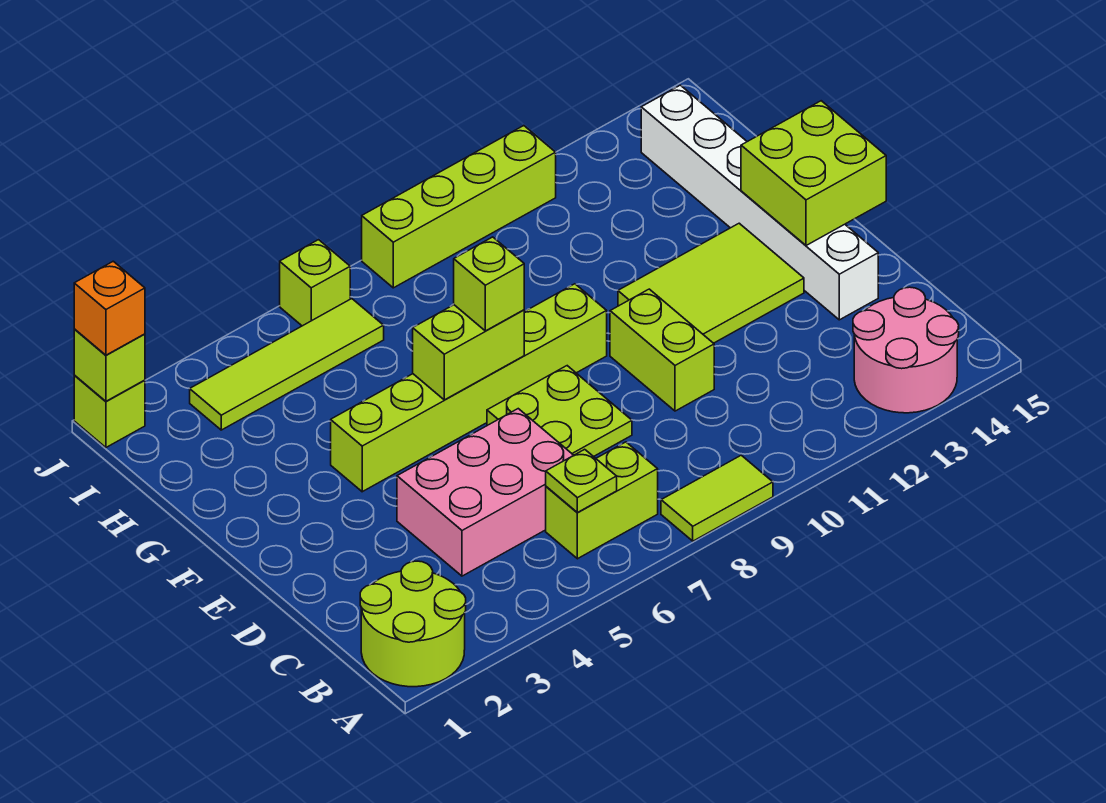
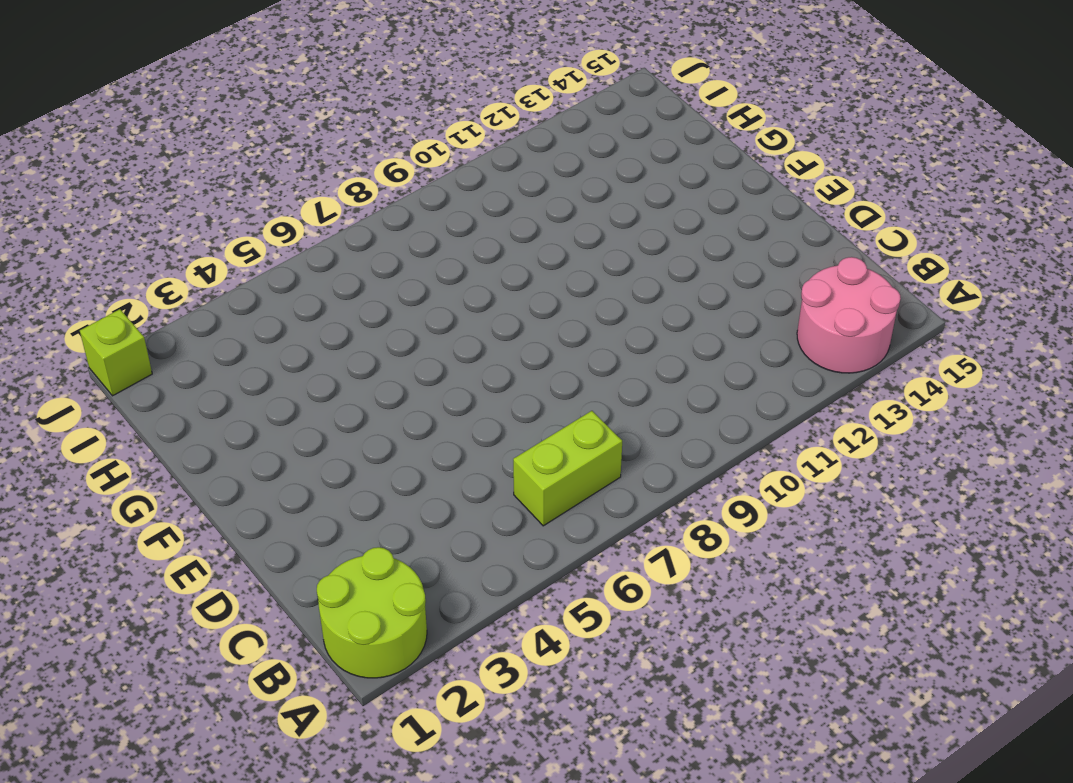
none -> lime 1x2 tile [661,455,773,541]
none -> pink 2x3 brick [397,409,574,576]
none -> lime 2x2 plate [487,366,632,457]

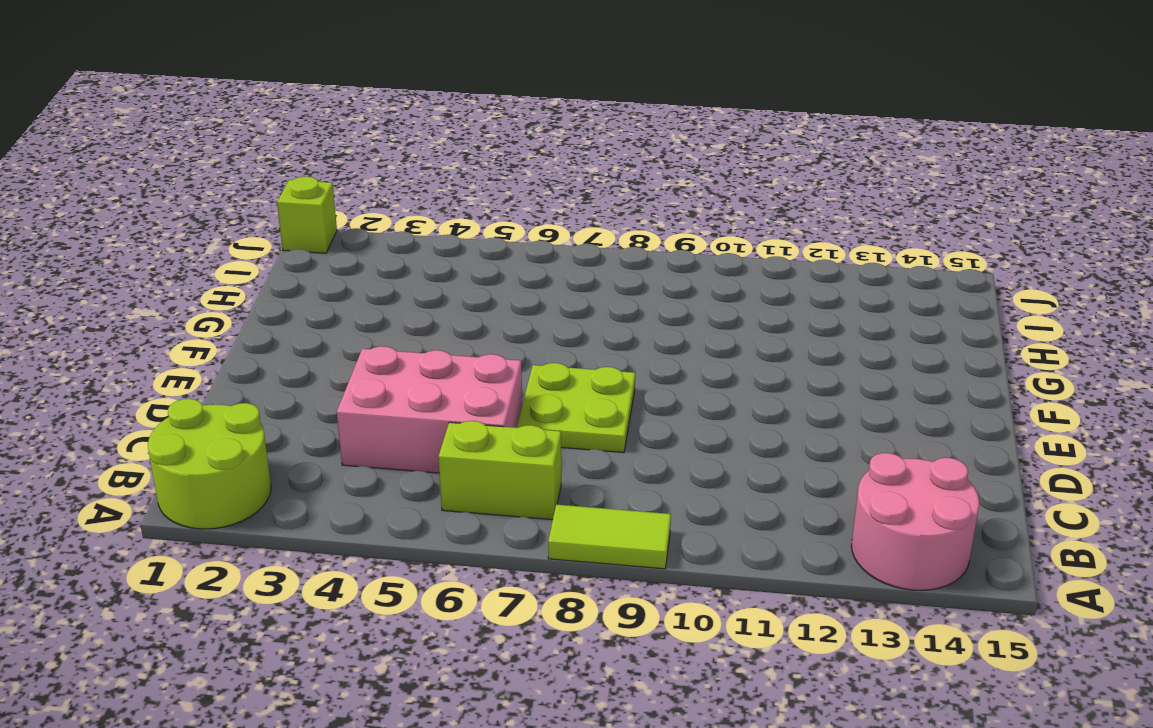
none -> lime 1x2 brick [610,289,714,411]
none -> white 1x6 brick [641,85,878,320]
none -> lime 2x3 tile [618,223,804,343]

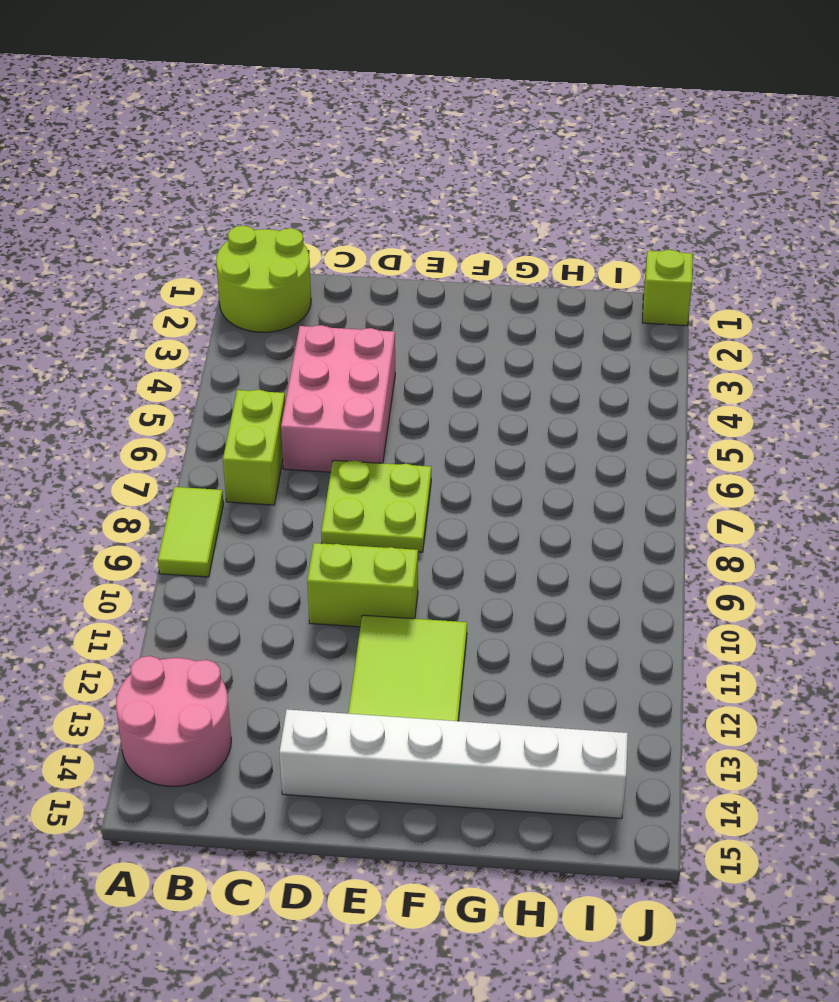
none -> lime 1x6 brick [331,284,607,492]
none -> lime 1x4 tile [190,299,384,430]
none -> lime 1x1 brick [280,240,350,326]

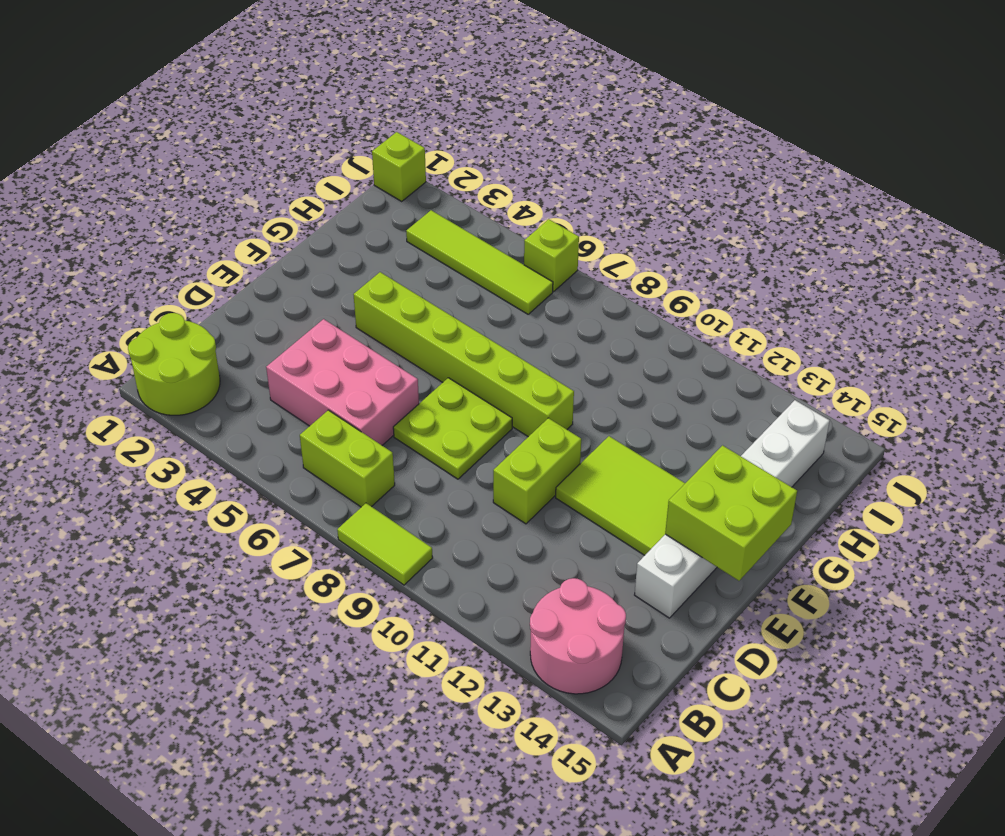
none -> lime 1x4 brick [362,126,556,288]
none -> lime 1x1 plate [546,449,617,512]
none -> lime 1x2 brick [413,305,524,400]

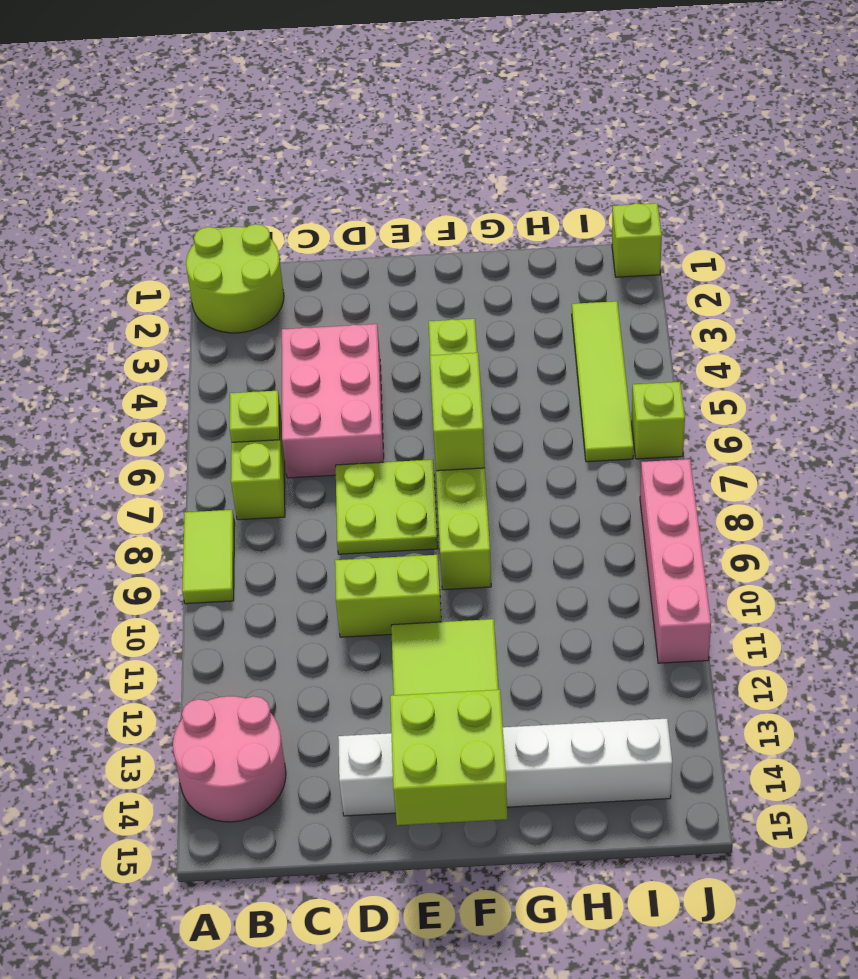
pink 1x4 brick [640,459,711,663] -> lime 1x4 brick [362,126,556,288]
none -> lime 1x1 brick [74,329,145,401]
none -> lime 1x1 brick [454,237,524,331]
none -> orange 1x1 brick [74,261,145,355]

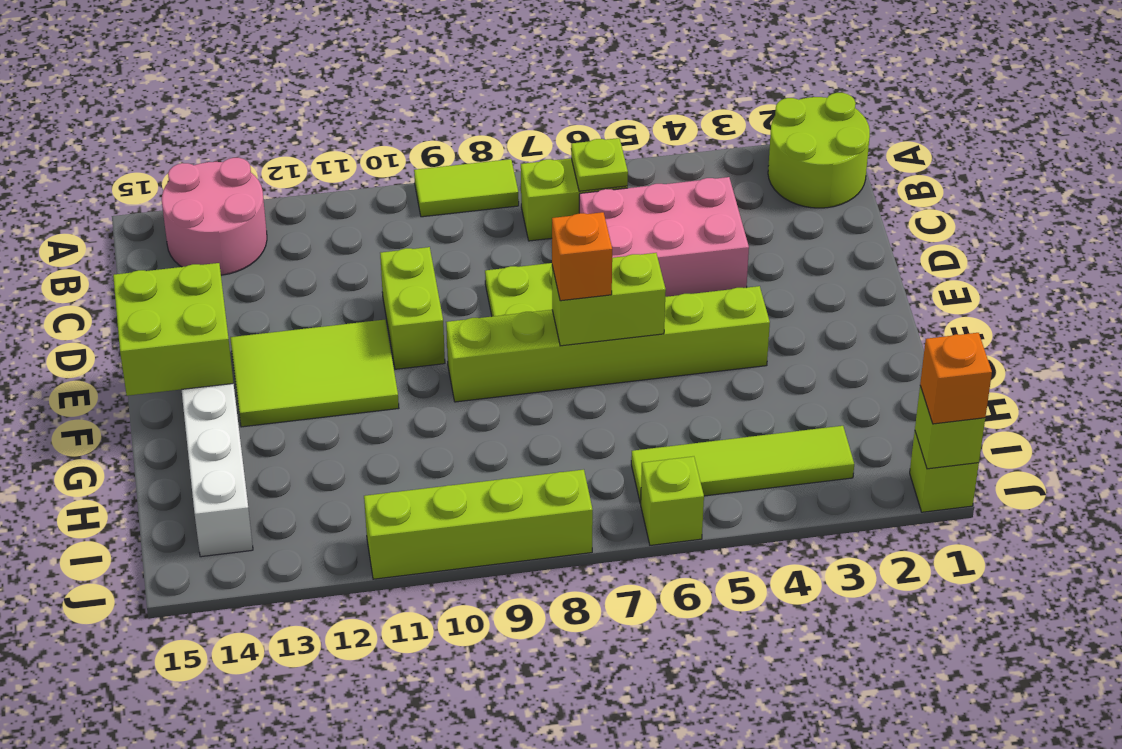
orange 1x1 brick [552,212,612,301] -> lime 1x1 brick [454,237,524,331]

